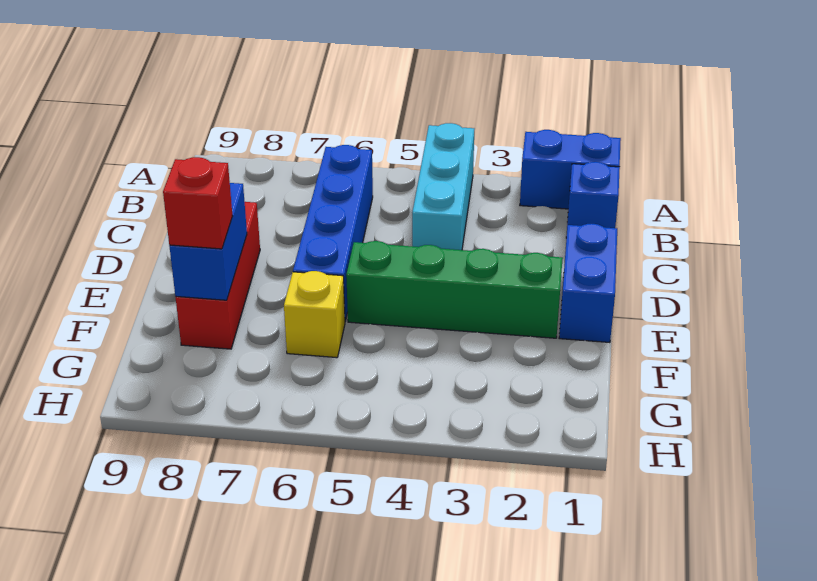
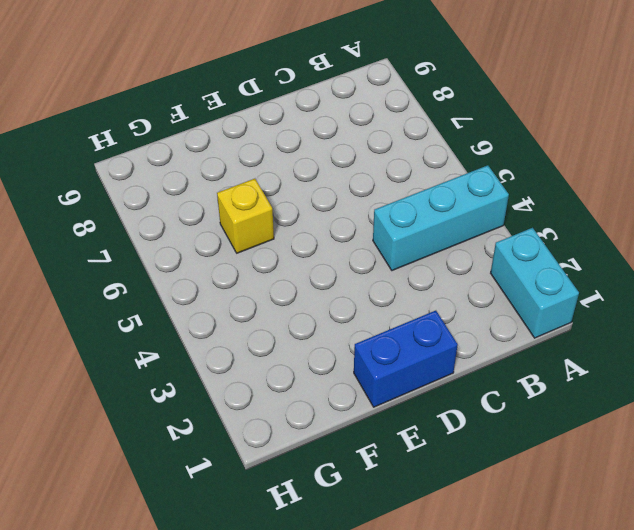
cyan 1x2 brick [491,228,579,338] -> blue 1x2 brick [520,130,621,209]
none -> blue 1x1 brick [566,162,620,238]
none -> blue 1x4 brick [293,145,373,321]

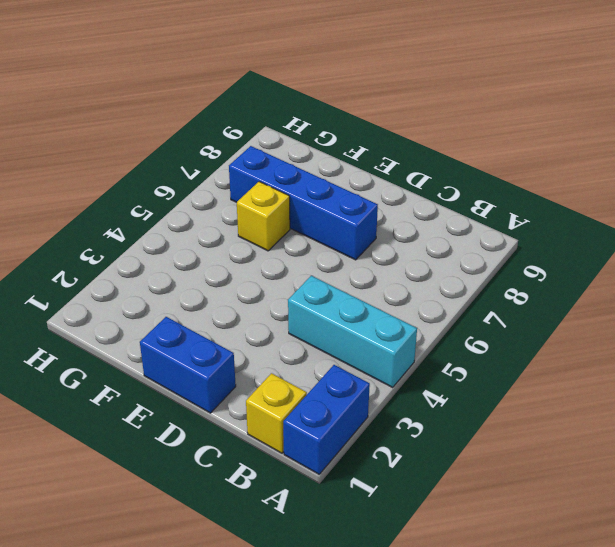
yellow 1x1 brick [246,373,307,453] -> blue 1x1 brick [566,162,620,238]
blue 1x4 brick [229,146,378,260] -> blue 1x4 brick moved to [293,145,373,321]
none -> red 1x3 brick [176,202,260,349]
none -> green 1x4 brick [346,241,563,338]

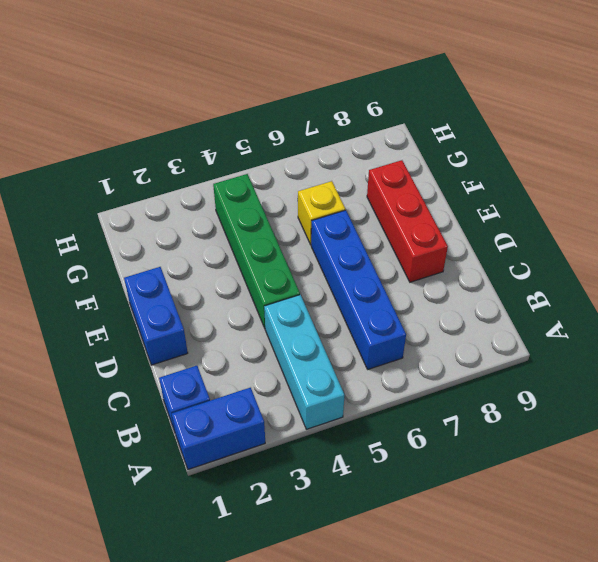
green 1x4 brick [213,174,300,328] -> green 1x4 brick turned to [346,241,563,338]
none -> blue 1x2 brick [169,183,247,300]
none -> red 1x1 brick [163,157,233,249]

